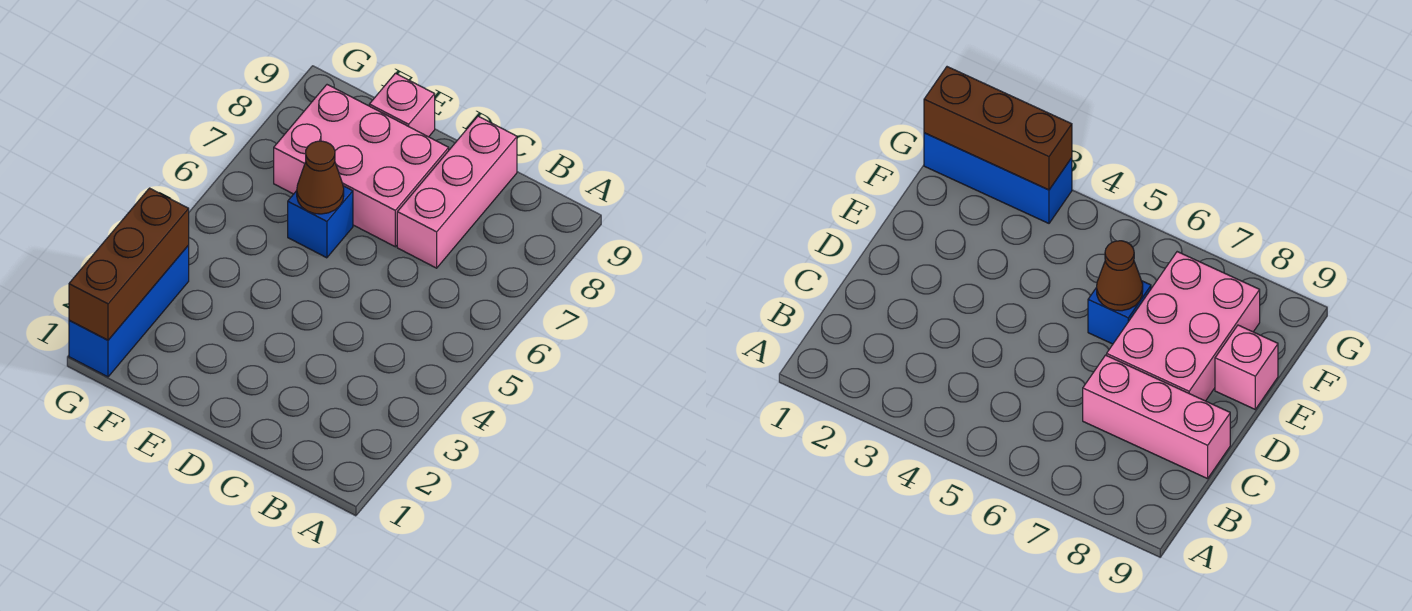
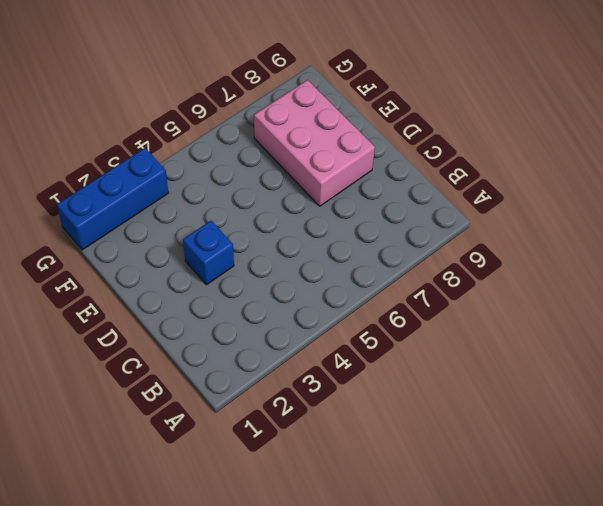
blue 1x1 brick [183,221,234,285] -> blue 1x1 brick moved to [288,186,353,258]
none -> pink 1x3 brick [397,116,517,268]
none -> pink 1x1 brick [369,73,435,137]

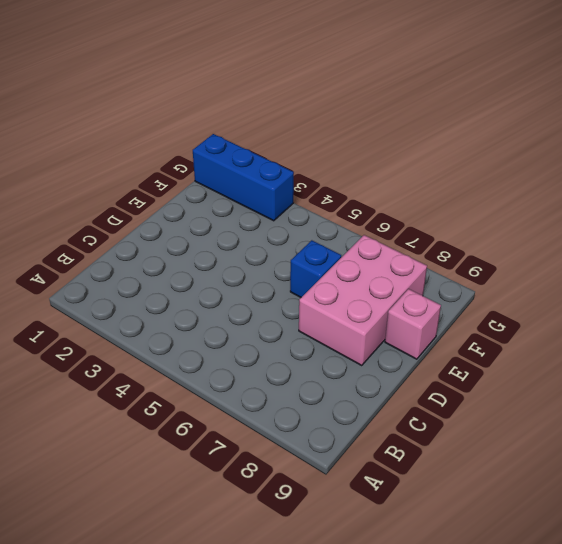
none -> pink 1x3 brick [397,116,517,268]
none -> brown 1x1 cone [297,141,344,214]

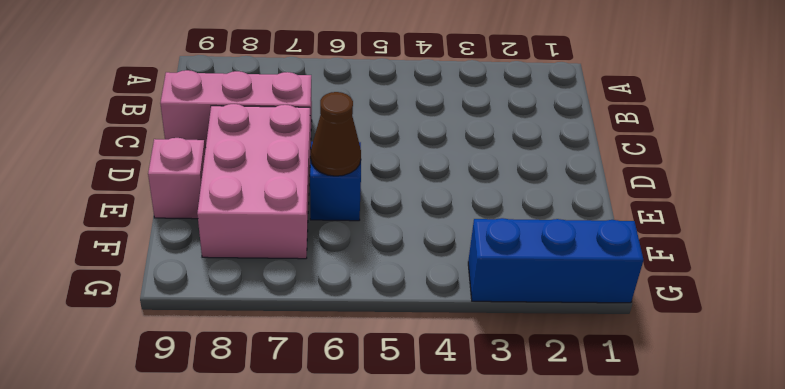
none -> brown 1x3 brick [69,188,189,340]

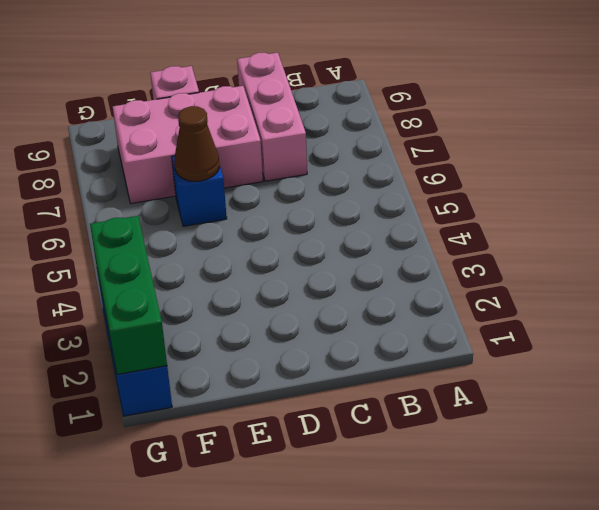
green 1x3 brick [90,216,167,374] -> brown 1x3 brick [69,188,189,340]

